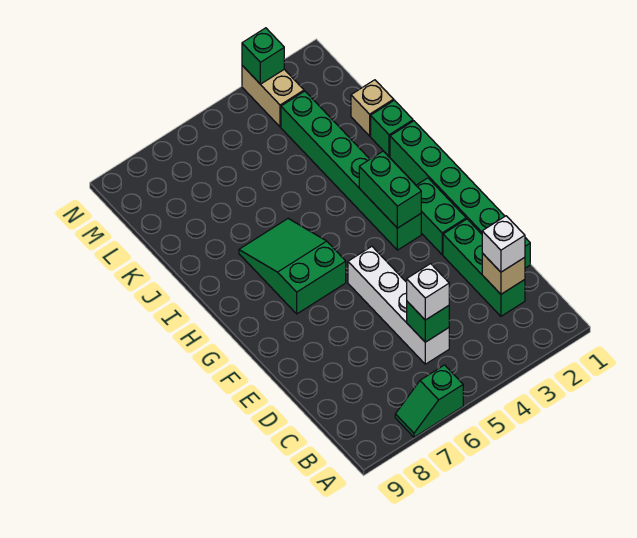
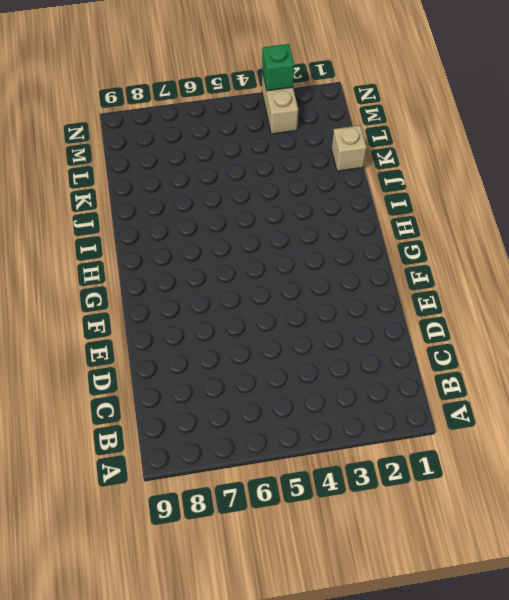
none -> green 1x2 slope [395,365,463,437]
none -> green 1x3 brick [443,219,525,316]
none -> white 1x4 brick [348,246,449,364]

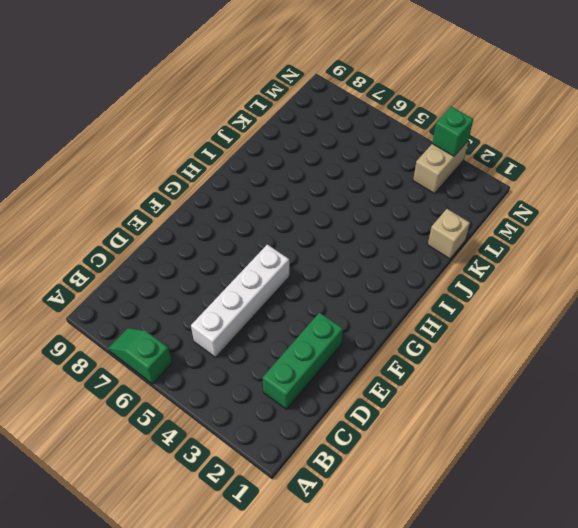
none -> green 1x6 brick [390,121,530,268]
none -> green 1x2 brick [416,178,466,255]
none -> green 1x6 brick [281,91,421,250]

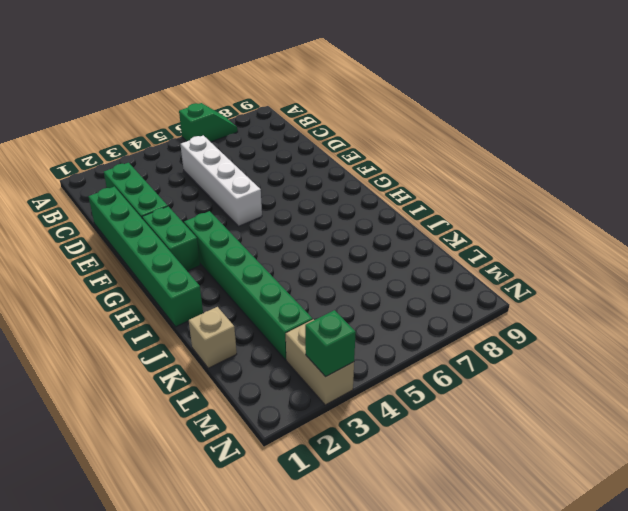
none -> green 2x3 slope [239,219,346,314]
none -> green 1x1 brick [371,100,413,157]
none -> tan 1x1 brick [482,253,525,294]

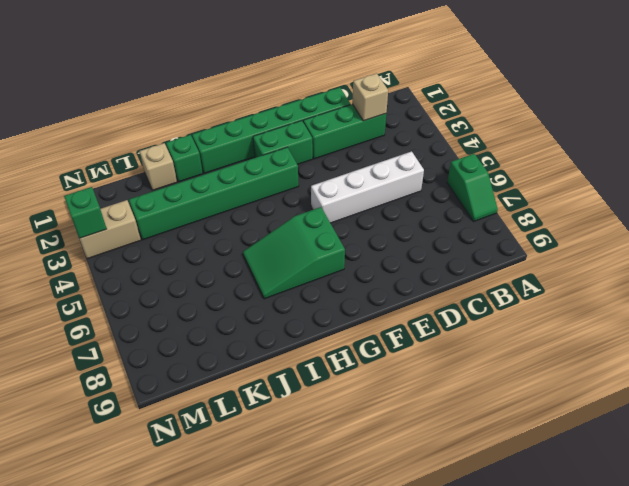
none -> green 1x1 brick [407,302,449,342]
none -> green 1x2 brick [359,151,421,228]
none -> white 1x1 brick [482,216,525,272]

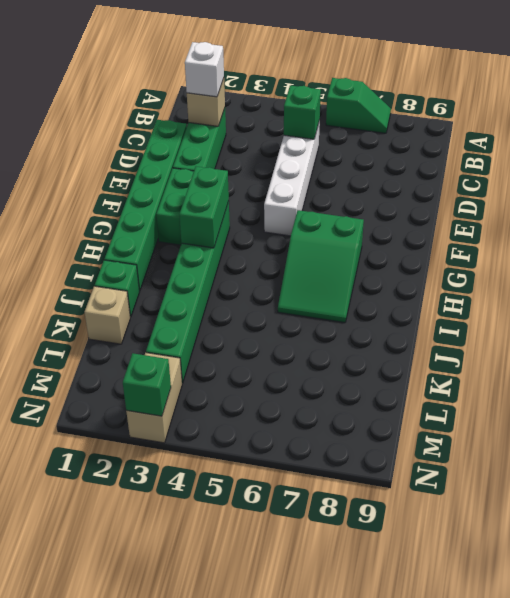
none -> white 1x1 brick [407,264,449,320]

